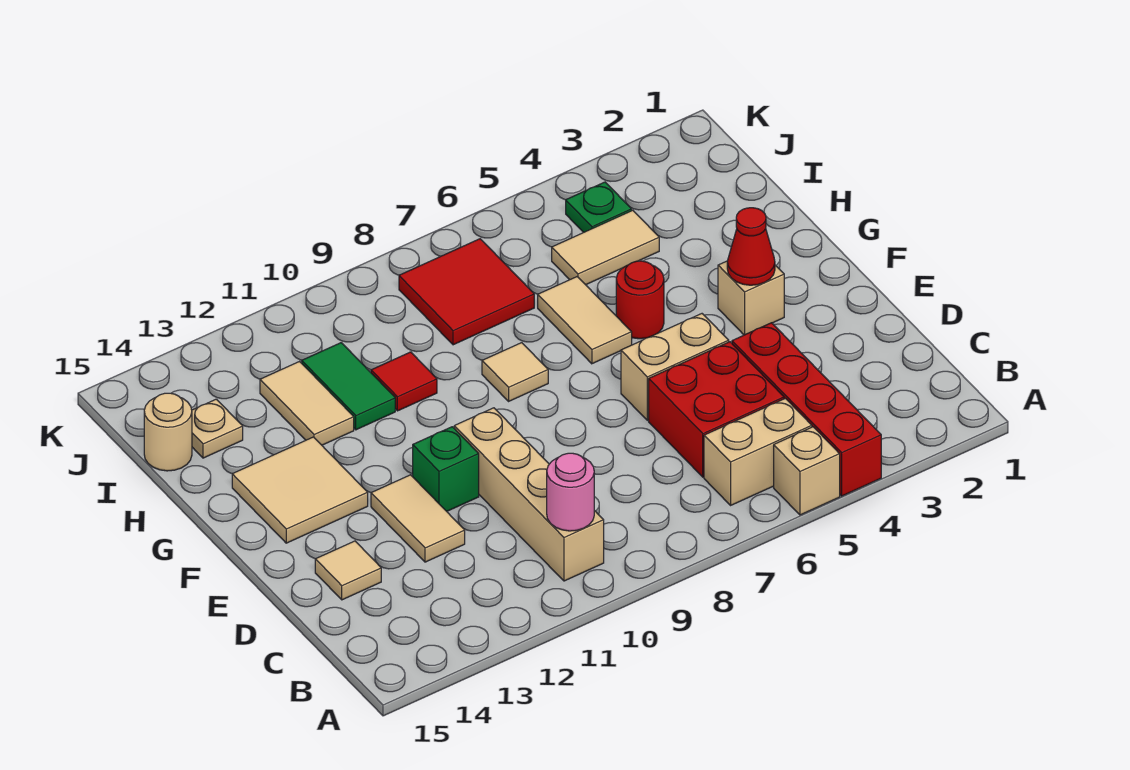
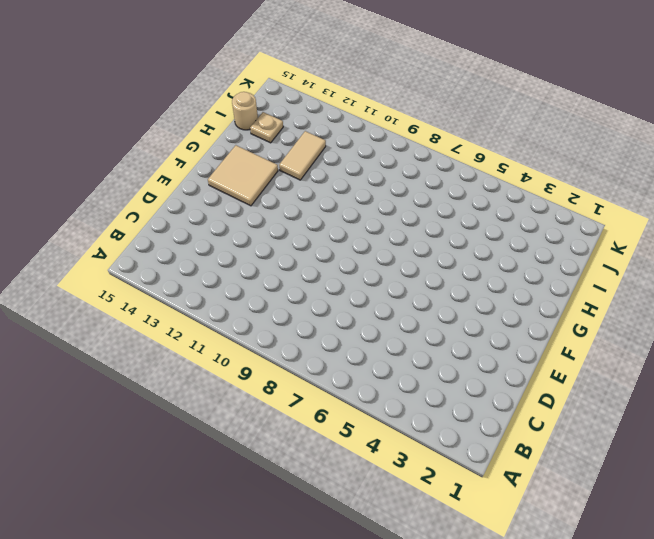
none -> red 1x4 brick [732,323,881,496]
none -> tan 1x1 brick [774,427,840,515]
none -> tan 1x2 brick [704,398,812,505]

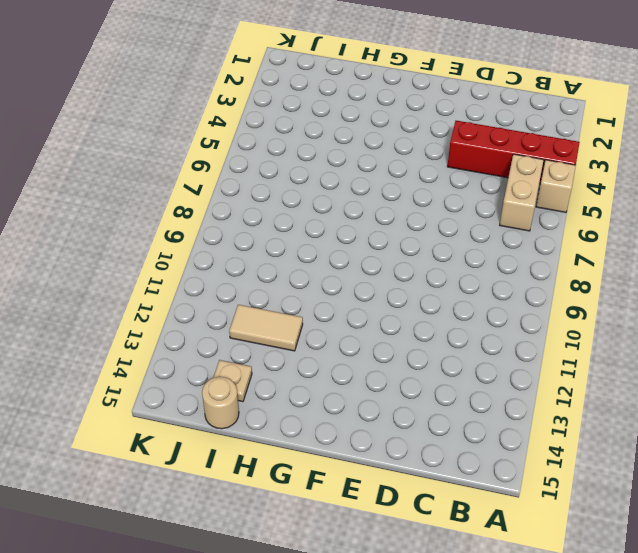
none -> tan 1x4 brick [454,408,604,581]
none -> red 2x2 brick [649,342,784,477]
none -> tan 1x2 tile [371,475,465,562]

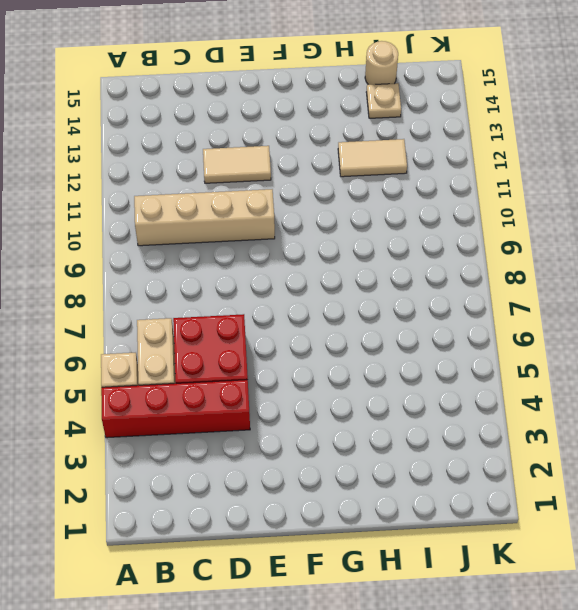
none -> tan 1x1 tile [315,541,381,600]
none -> tan 1x2 brick [621,314,729,420]
none -> green 1x1 brick [413,427,479,511]

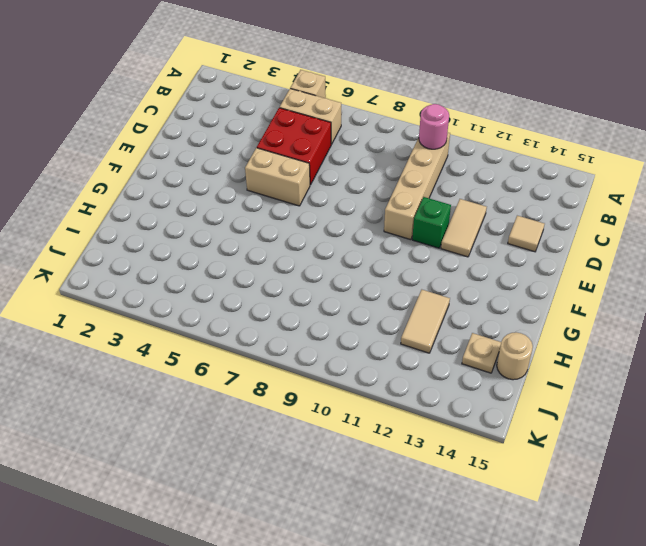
none -> red 1x4 brick [732,323,881,496]
none -> tan 1x1 brick [718,261,784,335]
none -> tan 2x2 tile [232,437,368,543]

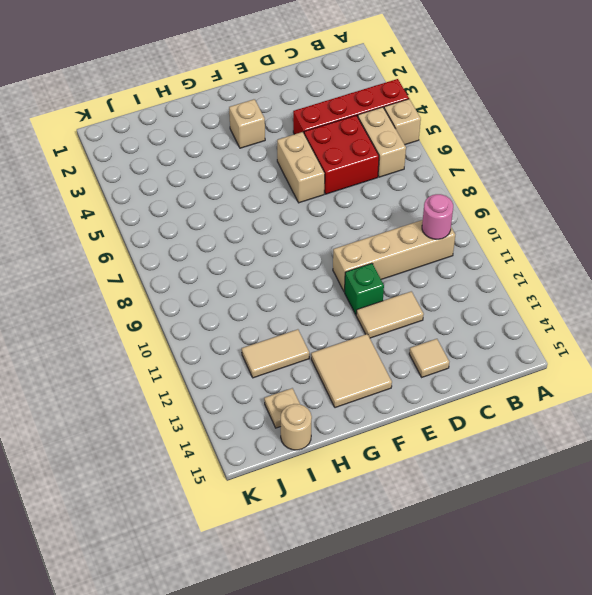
none -> red 1x1 round brick [616,261,664,339]
none -> tan 1x2 tile [538,277,632,364]
none -> tan 1x1 tile [482,343,548,401]

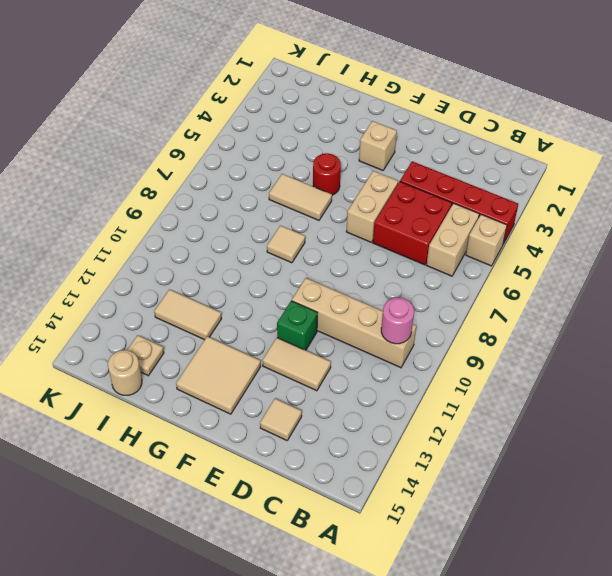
none -> red 1x1 tile [371,352,437,411]
none -> green 1x2 tile [302,343,395,430]
none -> tan 1x2 tile [552,210,659,285]

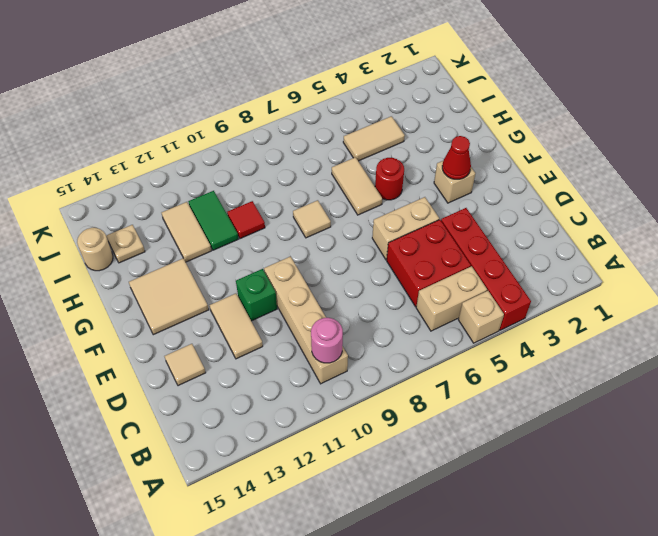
none -> red 2x2 tile [399,239,534,345]
none -> green 1x1 plate [566,182,632,232]

